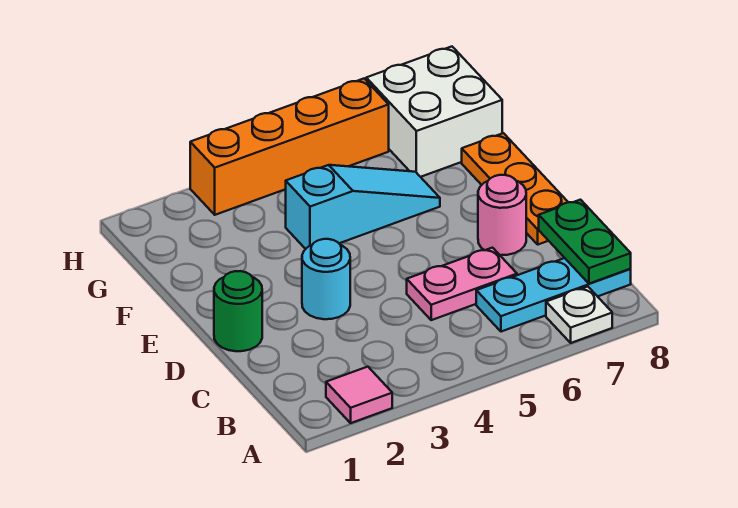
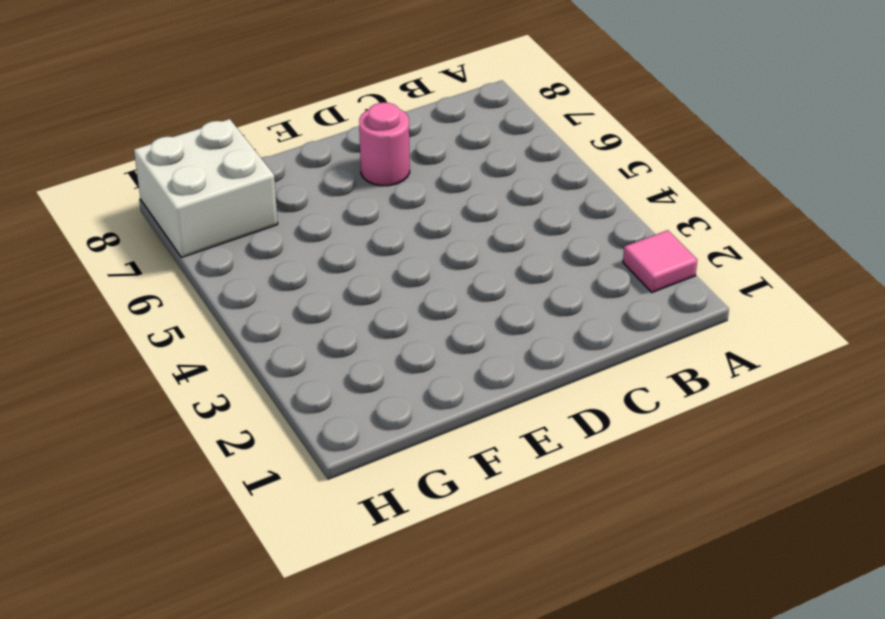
none -> white 1x1 plate [546,287,612,343]
none -> cyan 1x3 plate [476,258,631,332]
none -> pink 1x2 plate [407,248,517,320]

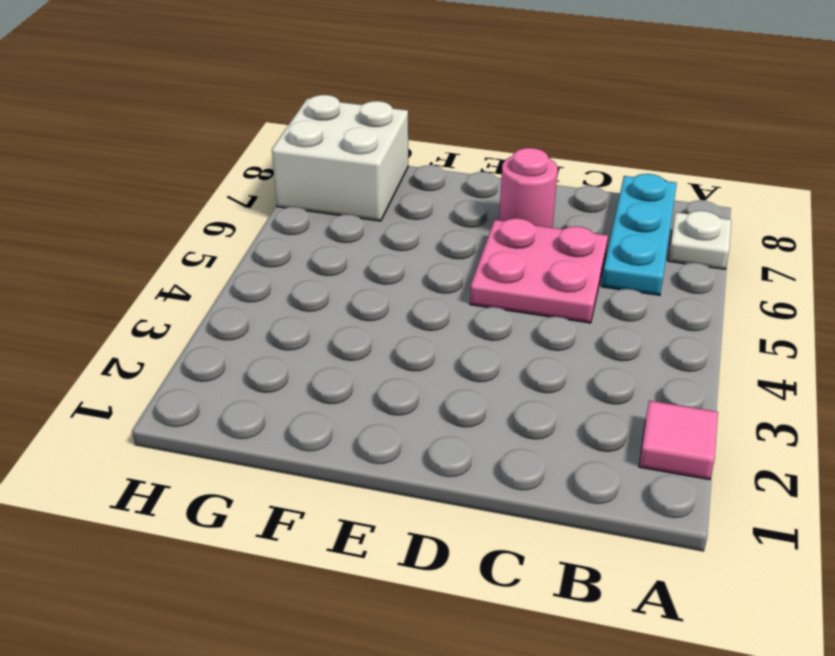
pink 2x2 plate [470,218,608,323] -> pink 1x2 plate [407,248,517,320]
none -> green 1x1 round brick [214,271,262,351]
none -> cyan 1x1 round brick [302,239,350,319]
none -> orange 1x3 plate [462,133,568,244]

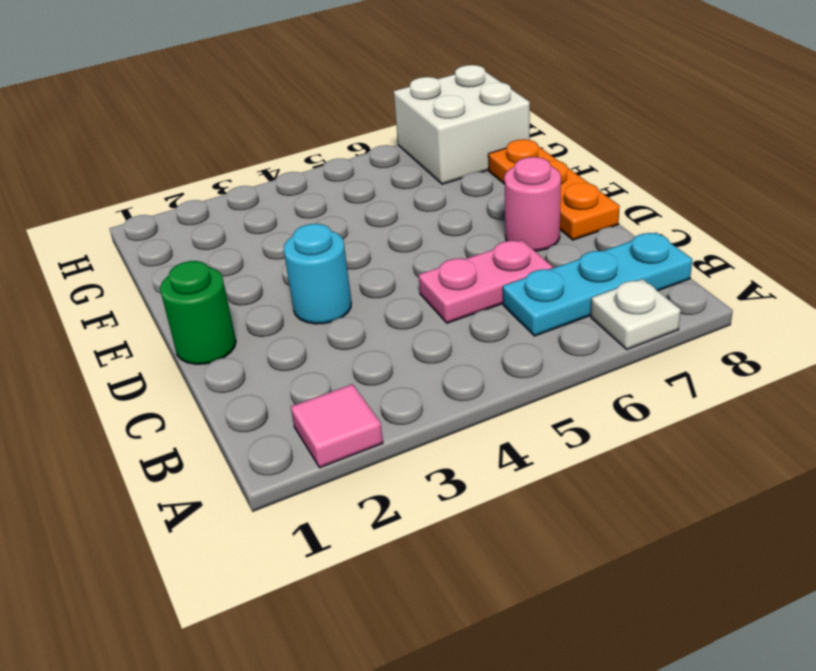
none -> cyan 1x3 slope [285,165,440,249]
none -> orange 1x4 brick [190,79,389,215]
none -> green 1x2 plate [539,200,631,284]

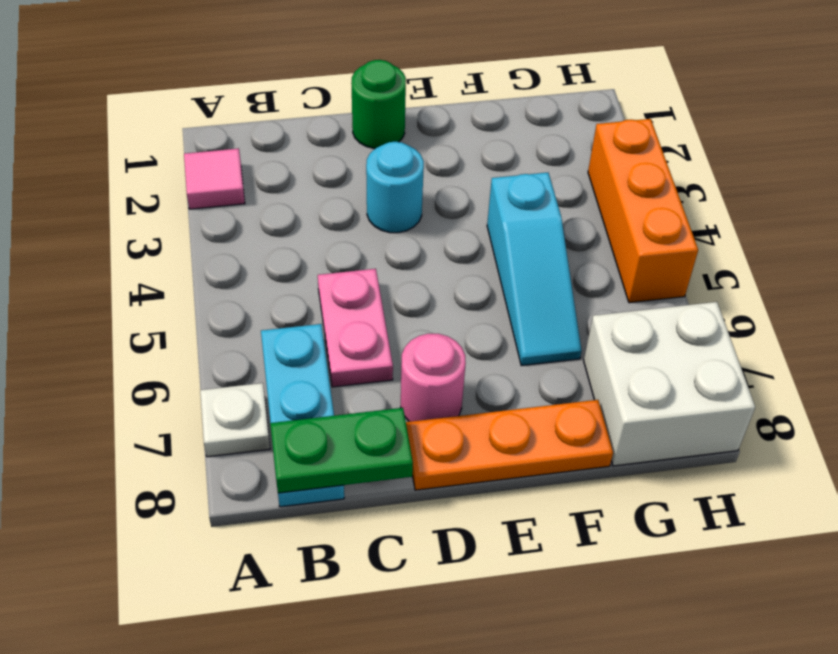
orange 1x3 brick [588,119,698,303] -> orange 1x4 brick [190,79,389,215]

